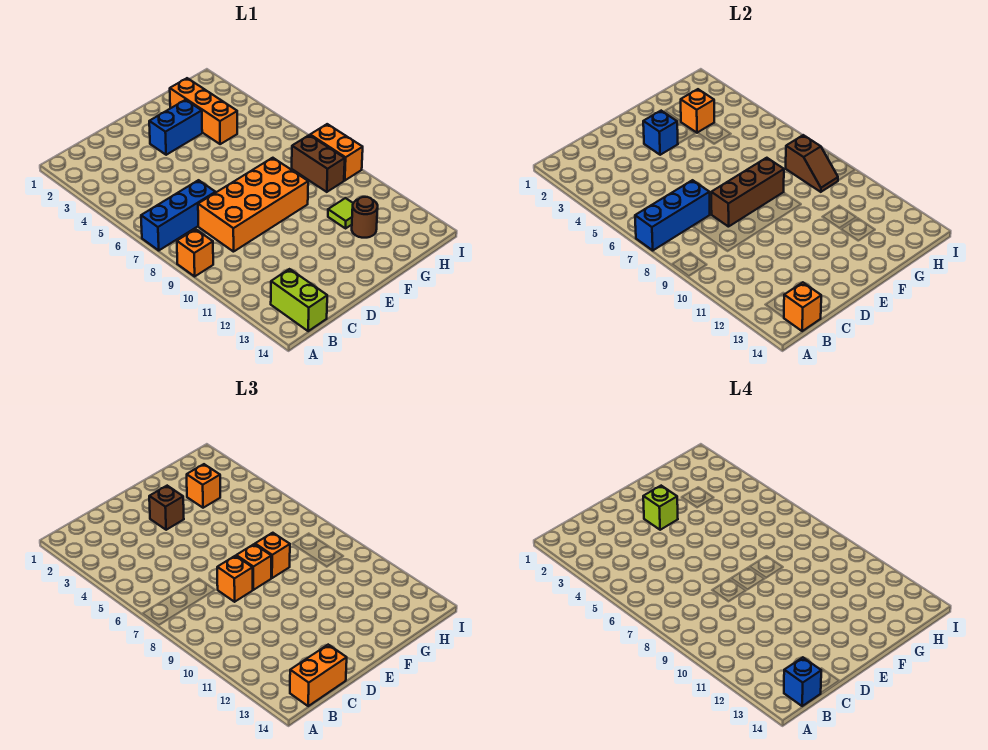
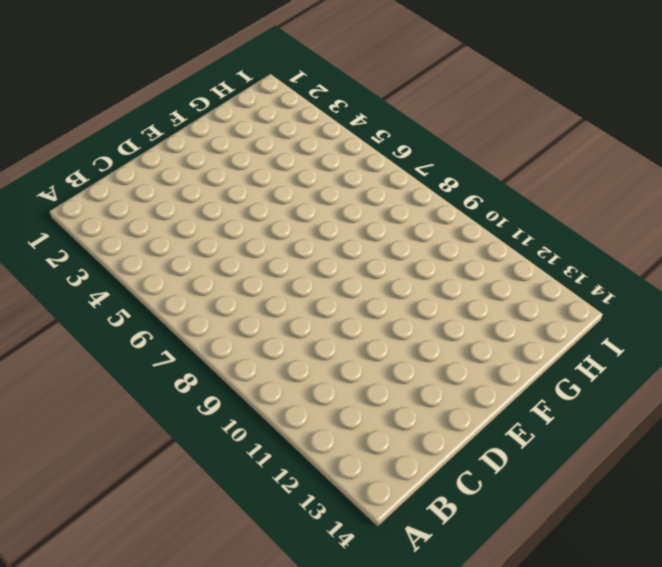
none -> blue 1x3 brick [141,180,216,250]
none -> orange 1x1 brick [177,229,213,276]
none -> lime 1x2 brick [271,269,327,331]

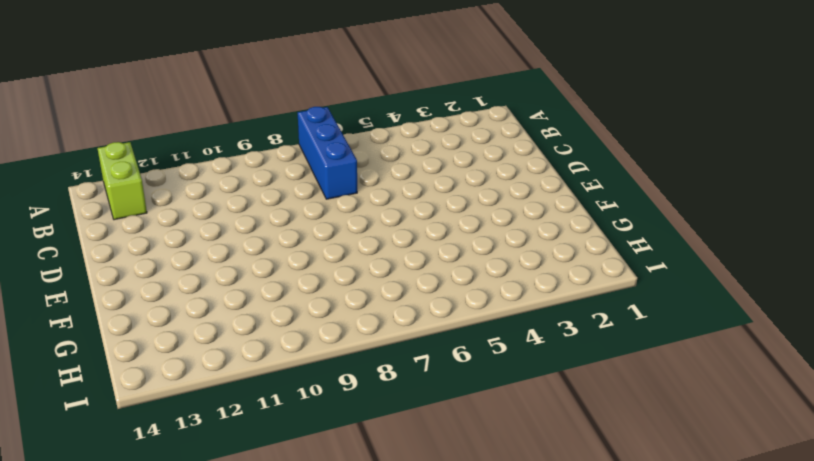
lime 1x2 brick [97,142,147,220] -> lime 1x2 brick turned to [271,269,327,331]
none -> orange 1x1 brick [177,229,213,276]
none -> orange 2x4 brick [198,158,308,252]
none -> blue 1x2 brick [149,100,202,155]

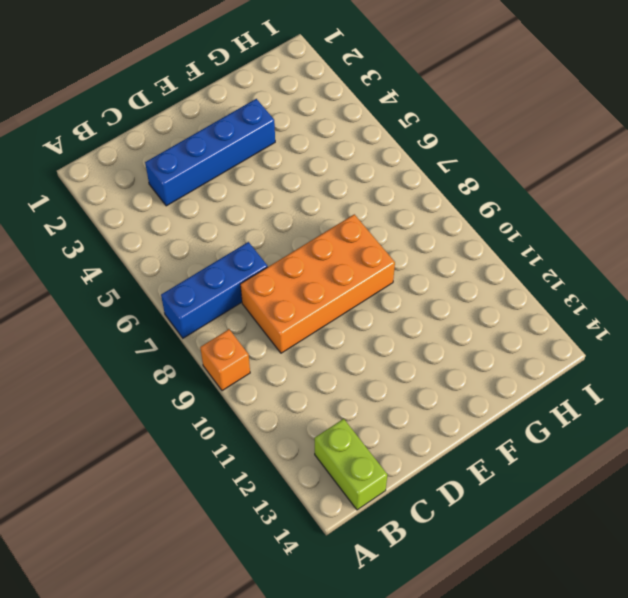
blue 1x4 brick [145,99,275,206] -> blue 1x2 brick [149,100,202,155]
none -> orange 1x3 brick [170,78,237,144]
none -> lime 1x1 tile [328,198,353,228]
none -> brown 1x1 round brick [352,197,378,238]

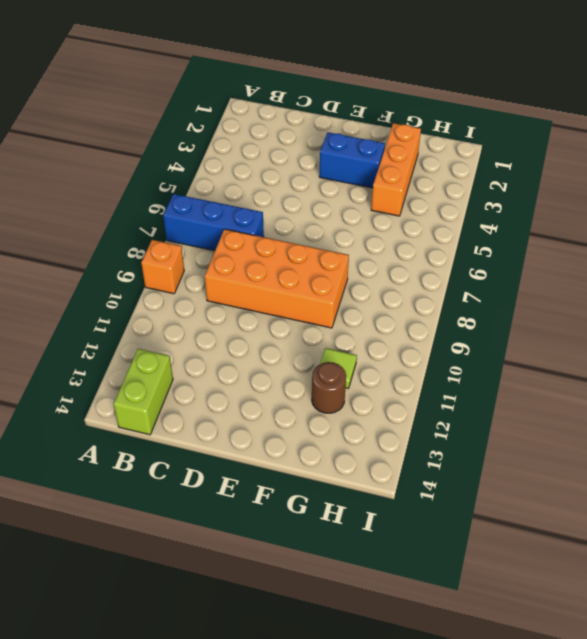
none -> brown 1x2 brick [292,135,345,192]
none -> orange 1x2 brick [310,124,363,180]
none -> blue 1x3 brick [635,180,710,250]

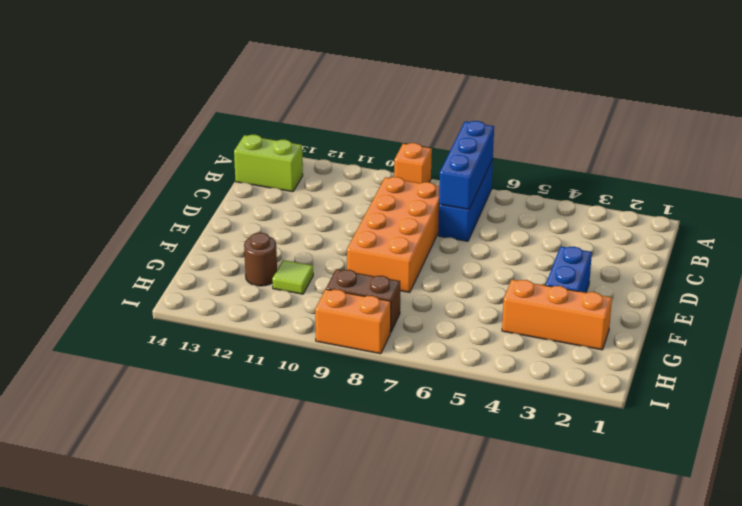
none -> orange 1x1 brick [784,282,821,331]
none -> brown 1x3 brick [711,158,784,227]
none -> blue 1x1 brick [643,111,678,155]

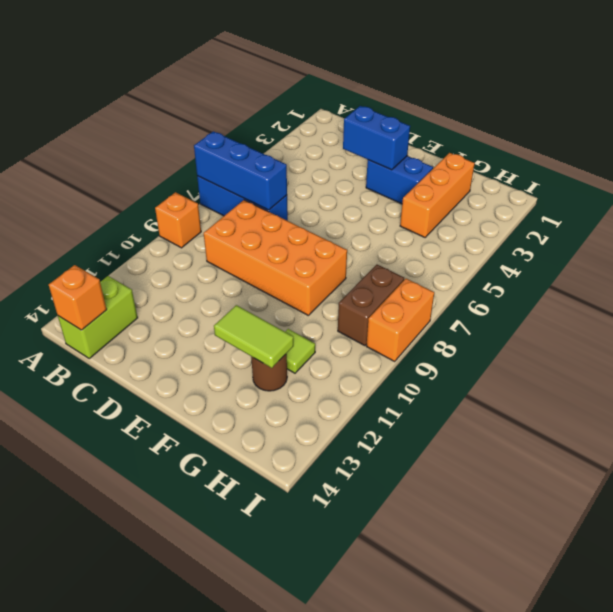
blue 1x2 brick [343,106,410,170] -> blue 1x1 brick [643,111,678,155]
lime 1x2 tile [214,305,294,368] -> none
none -> brown 1x3 brick [711,158,784,227]
none -> orange 1x1 brick [681,89,714,133]
none -> brown 1x2 slope [786,135,838,192]

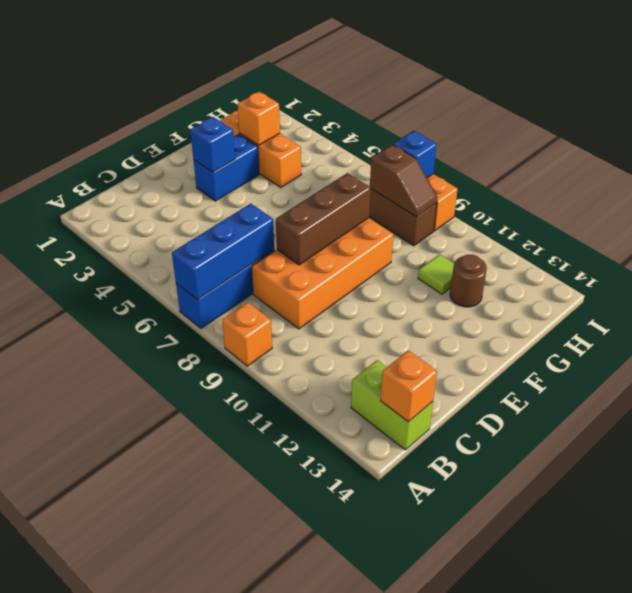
blue 1x1 brick [393,131,437,178] -> blue 1x1 brick moved to [784,657,821,706]
none -> orange 1x2 brick [290,645,347,706]
none -> orange 1x1 brick [217,556,253,602]
none -> brown 1x1 brick [149,486,184,530]

